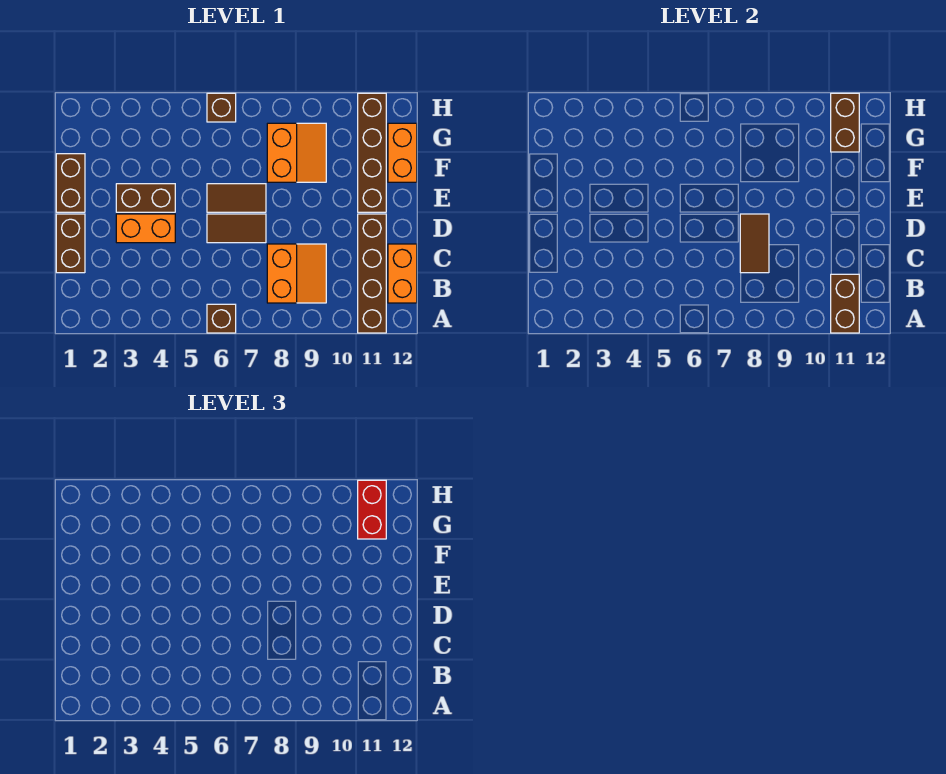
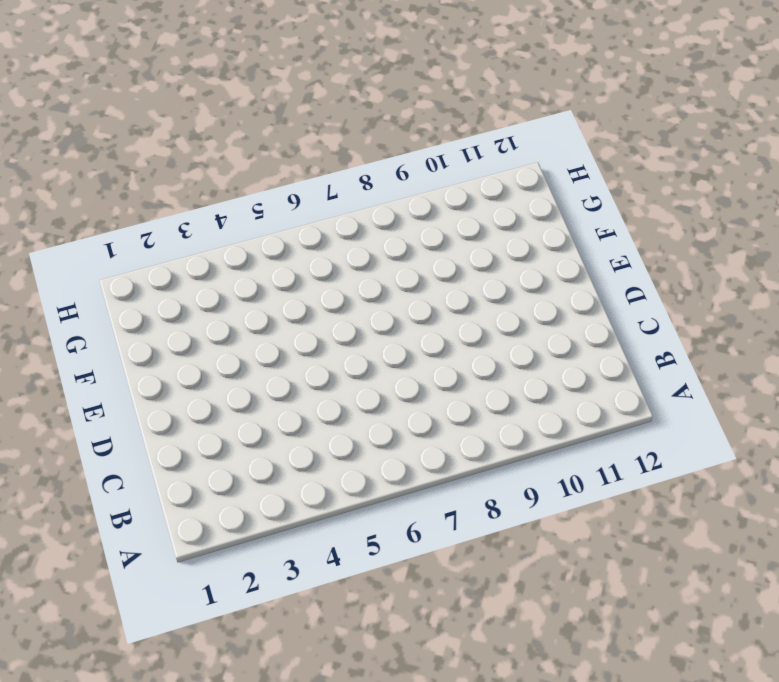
none -> brown 1x1 brick [207,304,236,333]
none -> brown 1x4 brick [358,214,386,333]
none -> orange 2x2 slope [267,244,326,303]

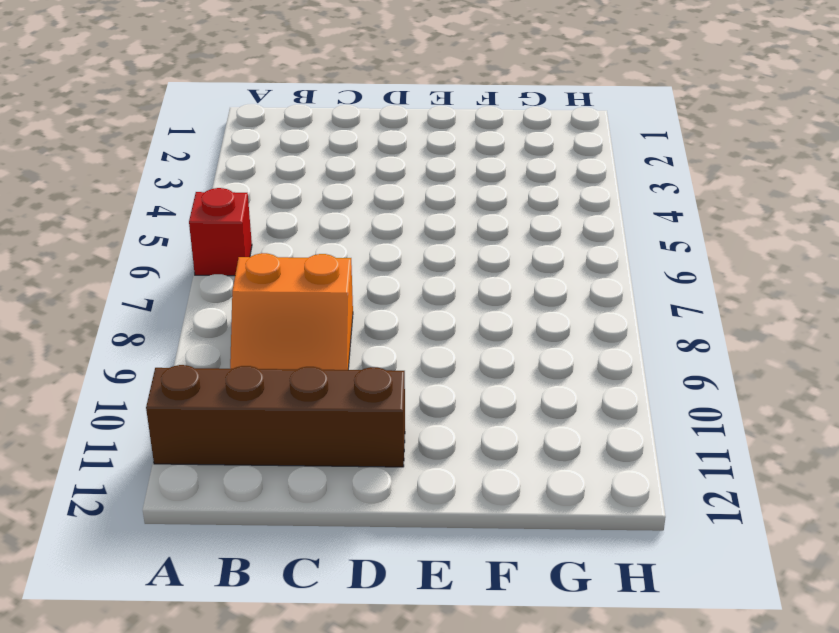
red 1x1 brick [189,188,252,276] -> brown 1x1 brick [207,304,236,333]
none -> orange 1x2 brick [388,244,417,303]
none -> brown 1x2 brick [56,214,85,273]
none -> orange 1x2 brick [116,214,175,243]

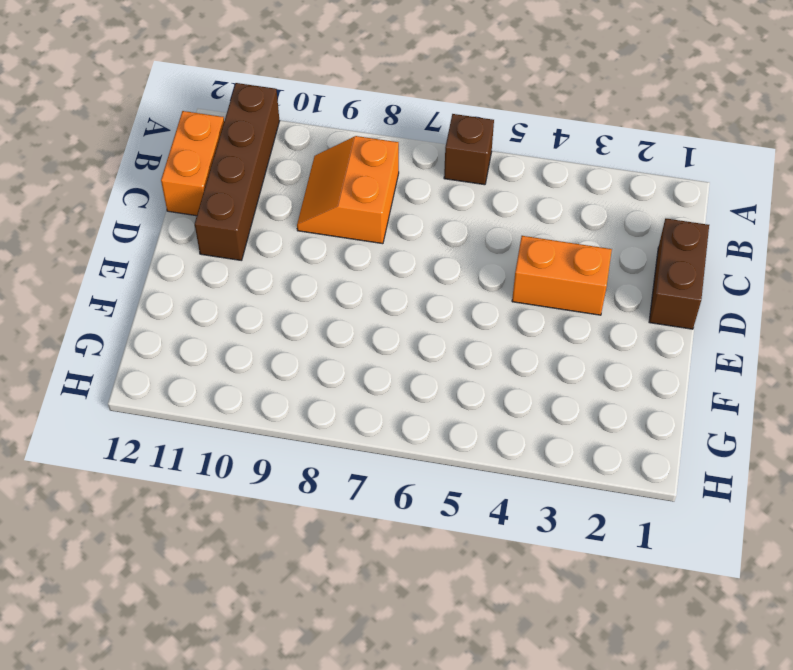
none -> brown 1x2 tile [207,214,266,243]
none -> brown 1x2 brick [56,154,85,212]
none -> brown 1x2 brick [116,184,175,212]

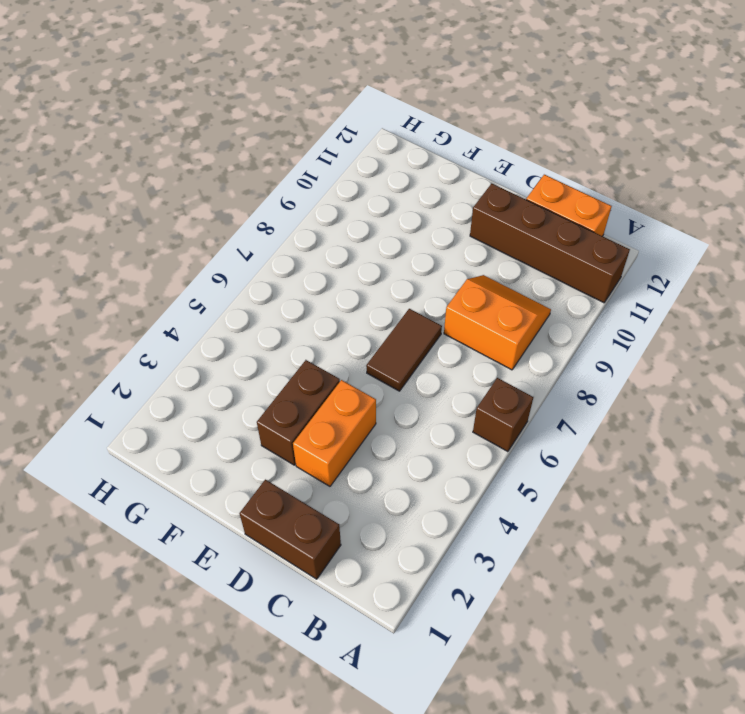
none -> brown 1x2 brick [56,154,85,212]
none -> brown 1x2 tile [207,184,266,212]
none -> brown 1x4 brick [358,93,386,212]

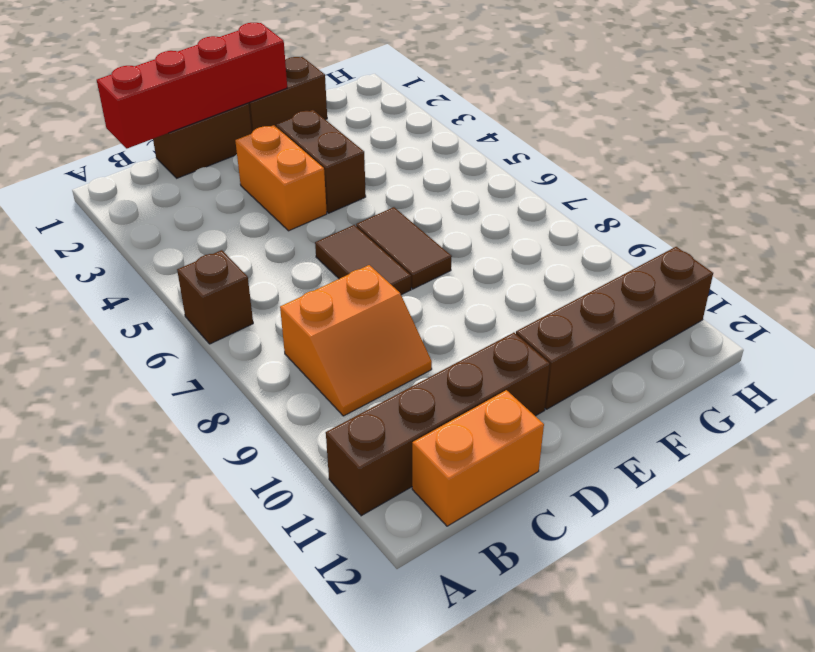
red 1x4 brick [97,23,287,148] -> none
none -> orange 2x2 slope [267,123,326,182]
none -> orange 1x2 brick [388,123,417,182]
none -> brown 1x1 brick [207,93,236,122]

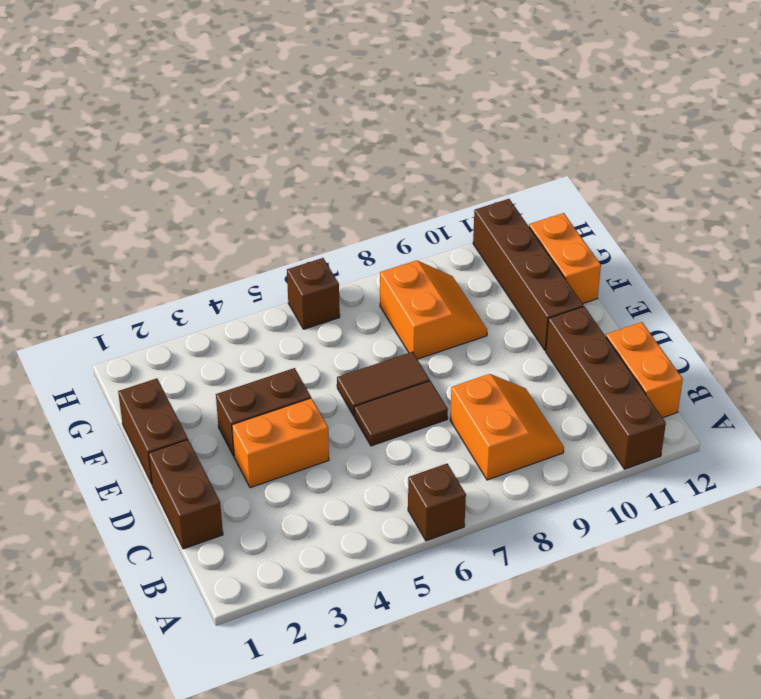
none -> brown 1x2 brick [831,274,859,333]
none -> brown 1x2 tile [740,214,769,273]
none -> brown 1x2 brick [831,93,859,152]

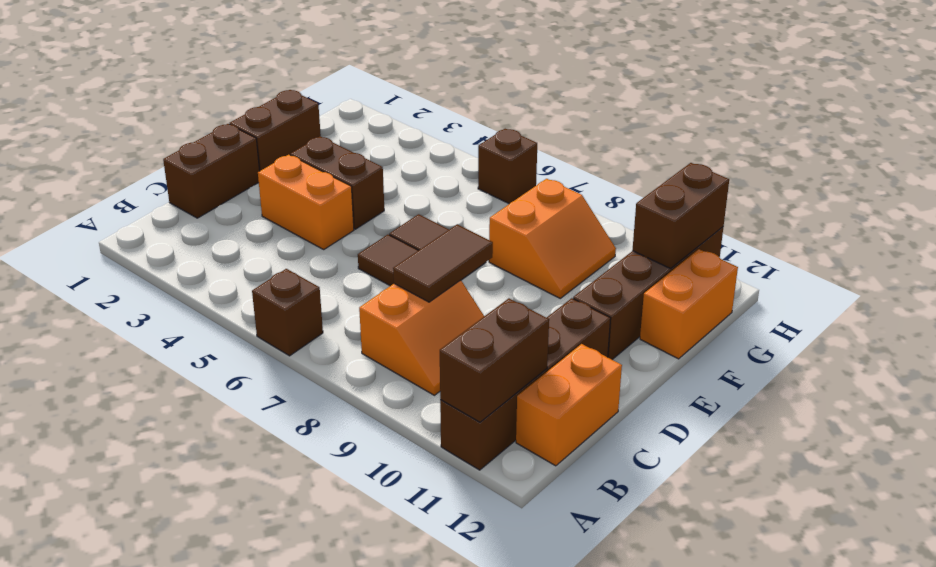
none -> red 1x2 brick [358,480,386,539]

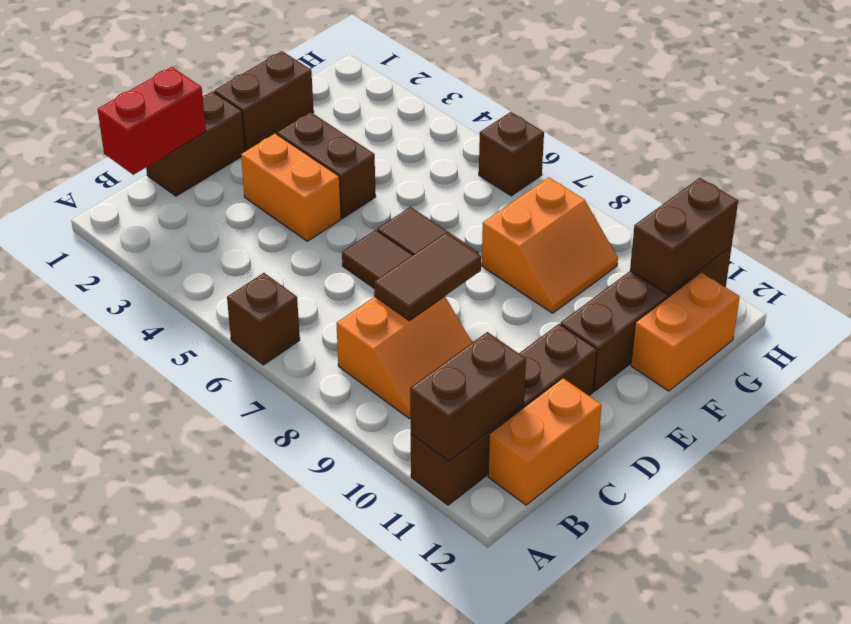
red 1x2 brick [98,67,206,175] -> red 1x2 brick moved to [358,480,386,539]

